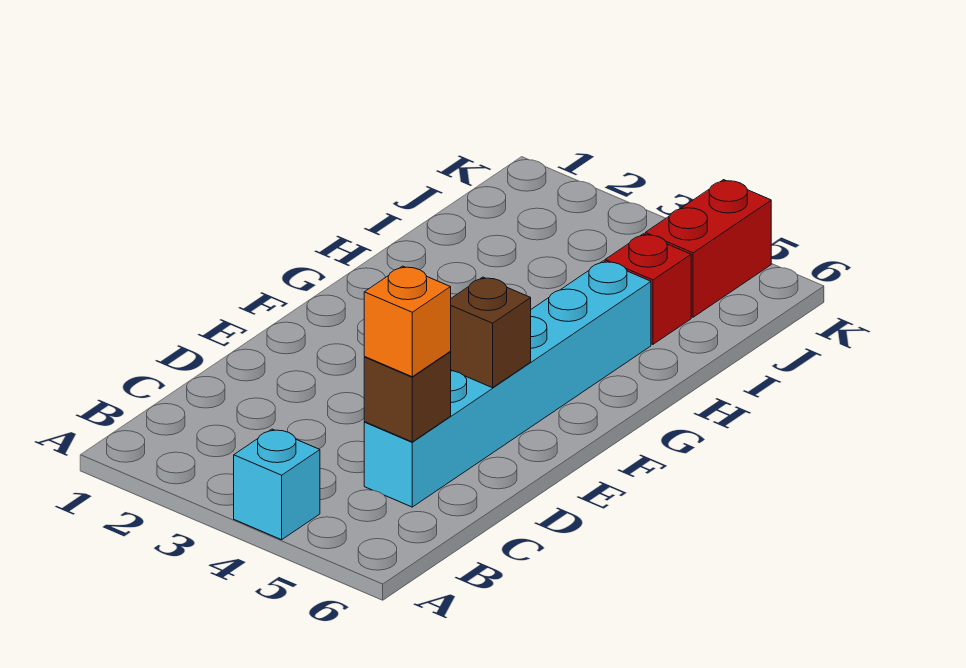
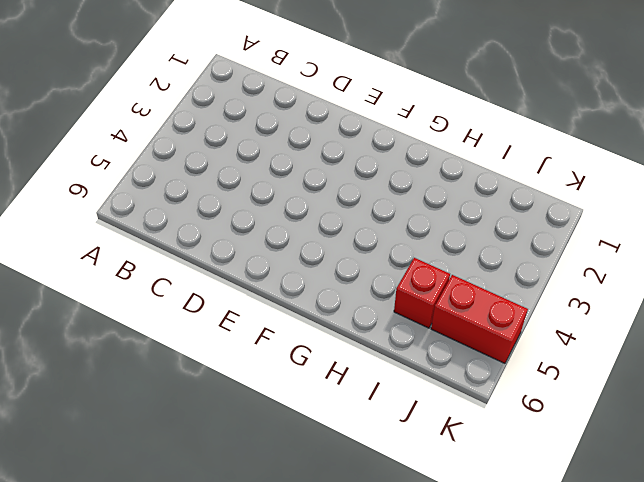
none -> cyan 1x1 brick [234,429,320,540]
none -> cyan 1x6 brick [364,261,651,507]

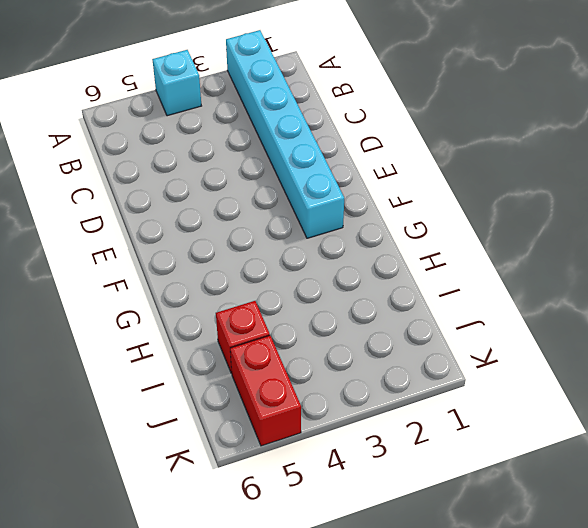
cyan 1x6 brick [226,30,344,238] -> cyan 1x6 brick moved to [364,261,651,507]
none -> brown 1x1 brick [364,352,451,442]
none -> brown 1x1 brick [450,277,531,388]

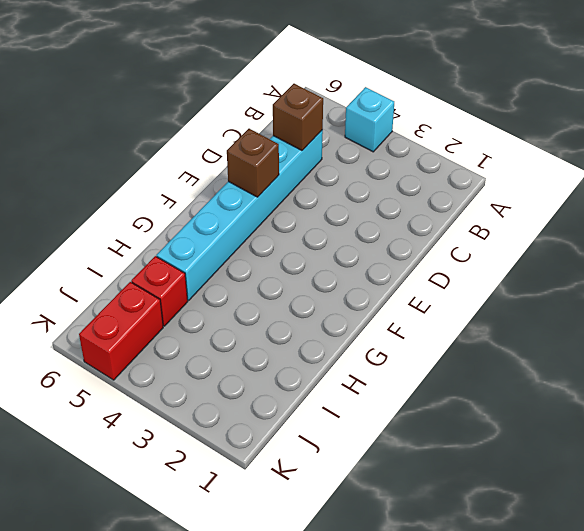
none -> orange 1x1 brick [364,266,451,377]

